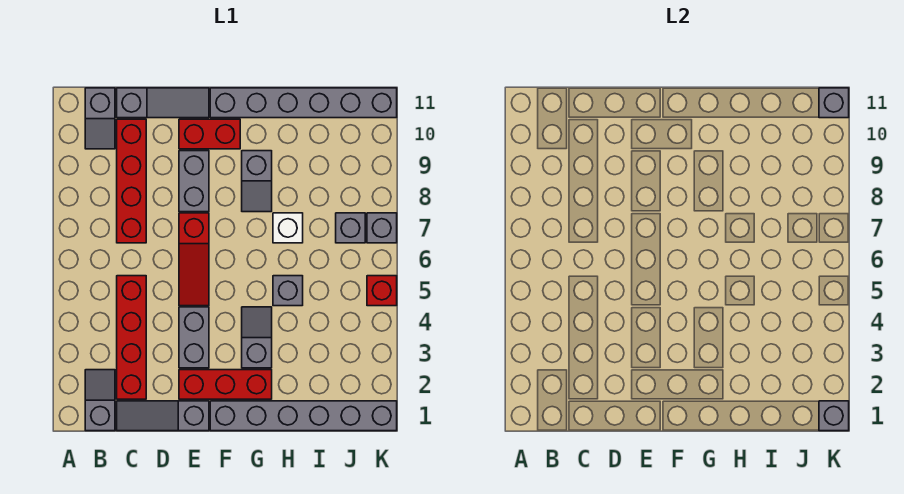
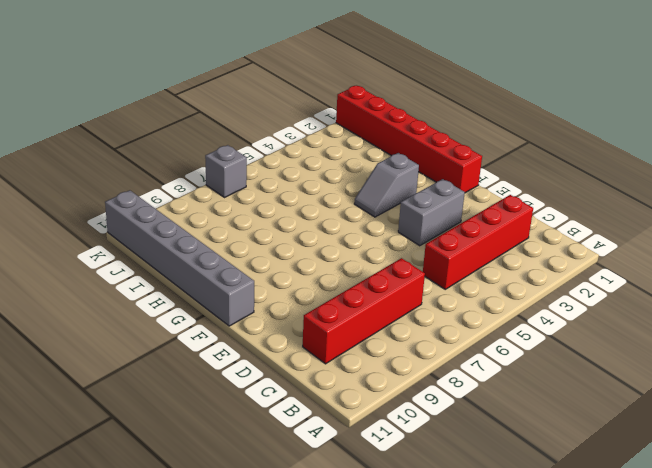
red 1x6 brick [336,86,482,193] -> grey 1x6 brick [210,401,397,431]
none -> grey 1x2 slope [85,370,115,431]
none -> grey 1x2 slope [85,88,115,149]
none -> grey 1x3 slope [117,401,209,431]

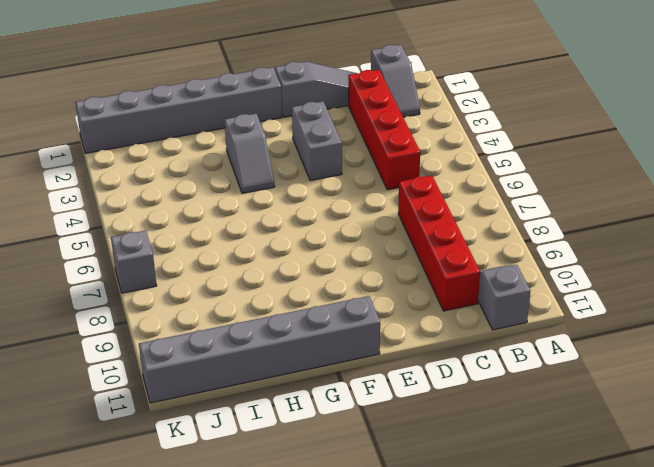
none -> grey 1x3 slope [117,88,209,118]
none -> red 1x3 brick [179,370,272,399]
none -> red 1x3 slope [179,213,209,306]

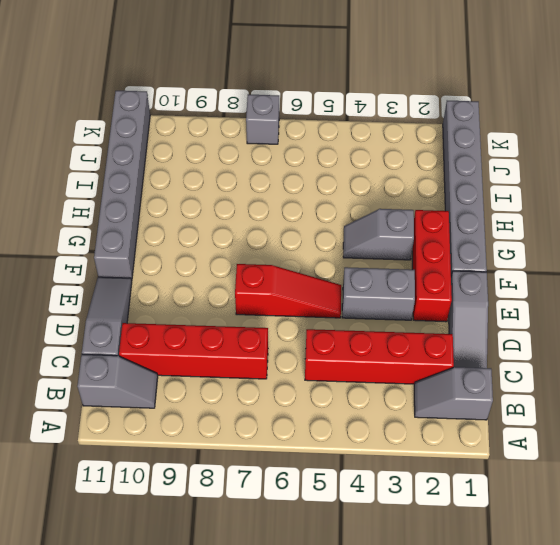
none -> grey 1x2 brick [179,151,209,212]
none -> red 1x2 brick [179,119,240,149]
none -> grey 1x2 slope [242,151,272,212]

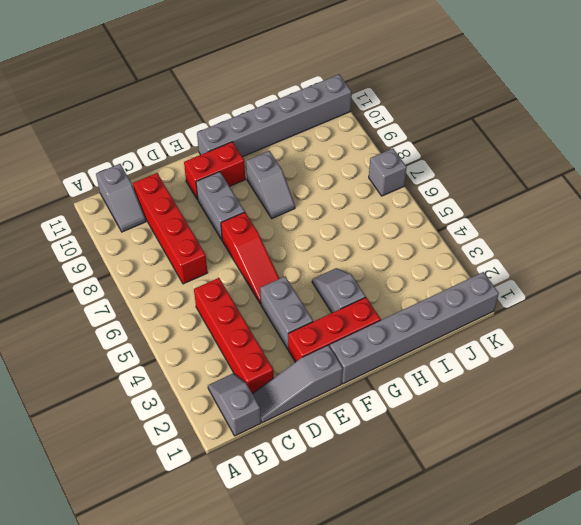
none -> grey 1x3 slope [117,88,209,118]
none -> grey 1x1 brick [273,276,303,306]
none -> white 1x1 brick [273,213,303,243]

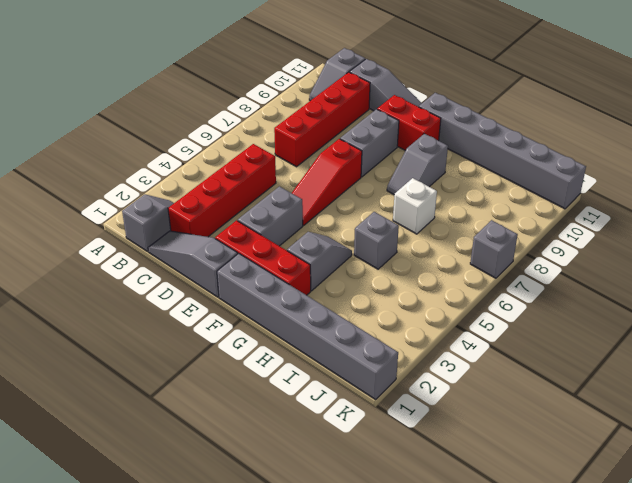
none -> grey 1x1 brick [336,213,365,243]
none -> red 1x1 brick [367,276,397,306]
none -> grey 1x1 brick [819,401,849,431]

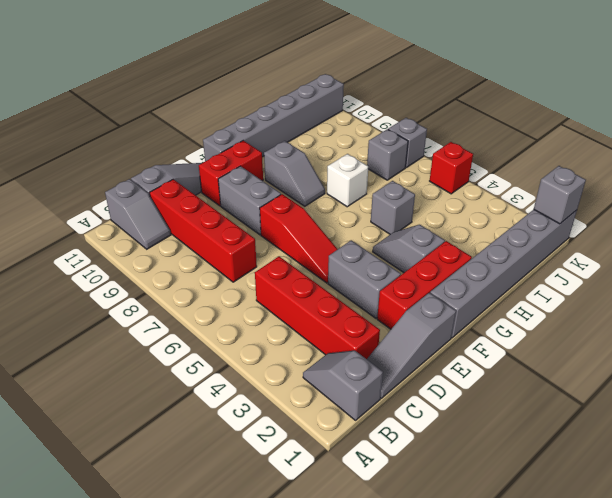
none -> grey 1x1 brick [819,88,849,118]

